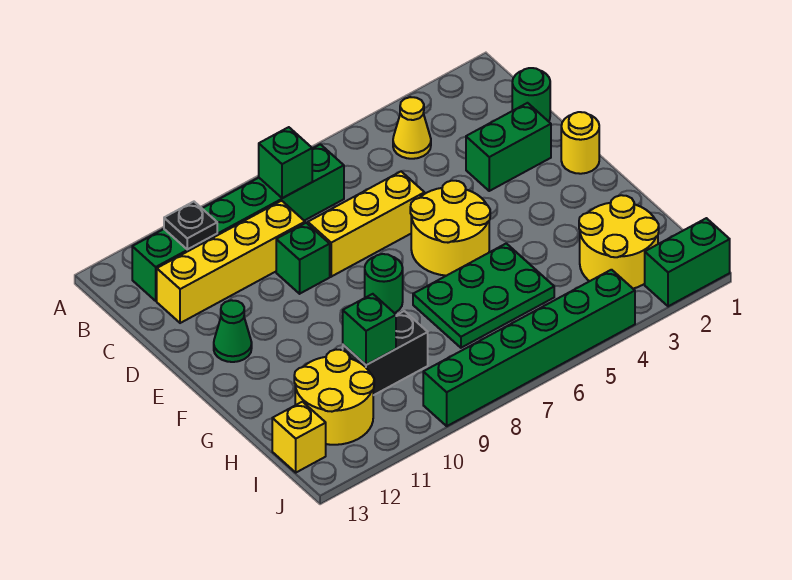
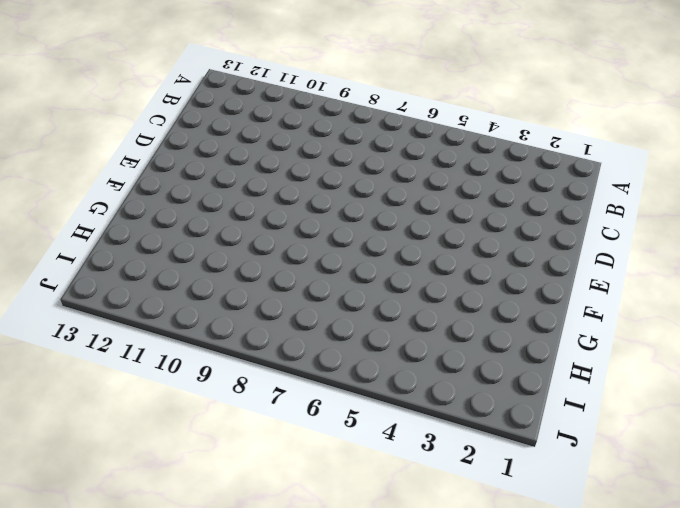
none -> yellow 1x1 cone [393,97,431,159]
none -> green 1x6 brick [132,144,344,301]
none -> green 1x1 round brick [512,68,550,121]

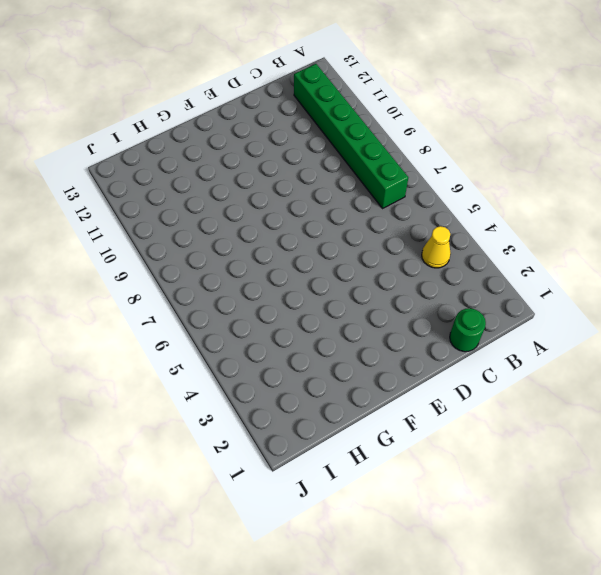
none -> yellow 1x4 brick [157,201,305,323]
none -> green 1x2 brick [466,103,551,191]
none -> yellow 1x3 brick [308,172,425,277]

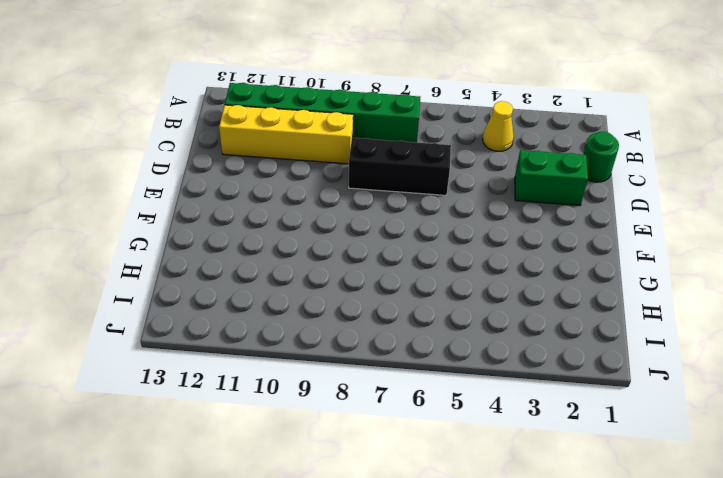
black 1x3 brick [349,138,451,195] -> yellow 1x3 brick [308,172,425,277]
none -> green 1x1 brick [276,223,330,294]
none -> yellow 1x1 round brick [561,112,599,174]
none -> yellow 2x2 round brick [410,181,490,276]

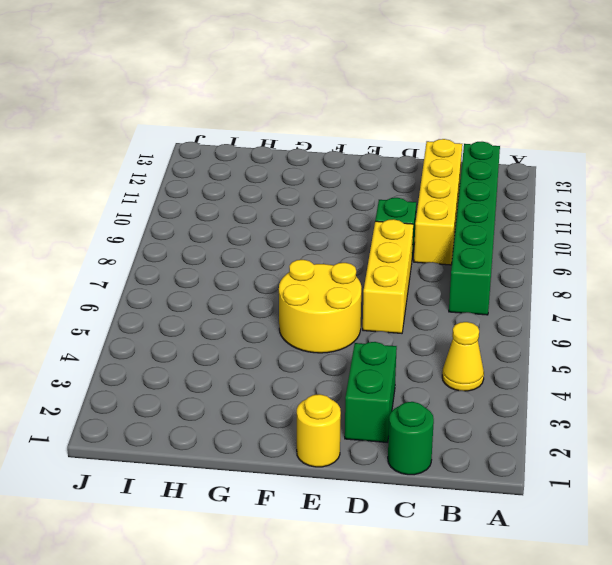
none -> green 1x1 cone [214,300,252,362]
none -> green 1x1 round brick [365,254,403,313]
none -> green 2x3 plate [413,243,554,348]

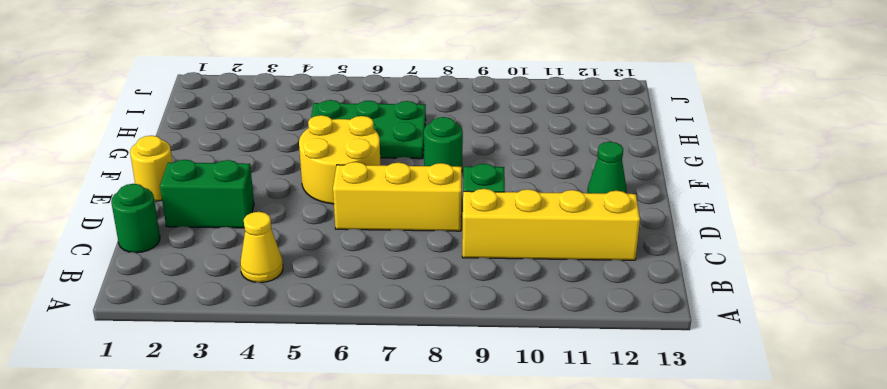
none -> green 1x6 brick [132,144,344,301]
none -> yellow 2x2 round brick [579,195,659,289]
none -> black 1x2 brick [343,311,428,395]

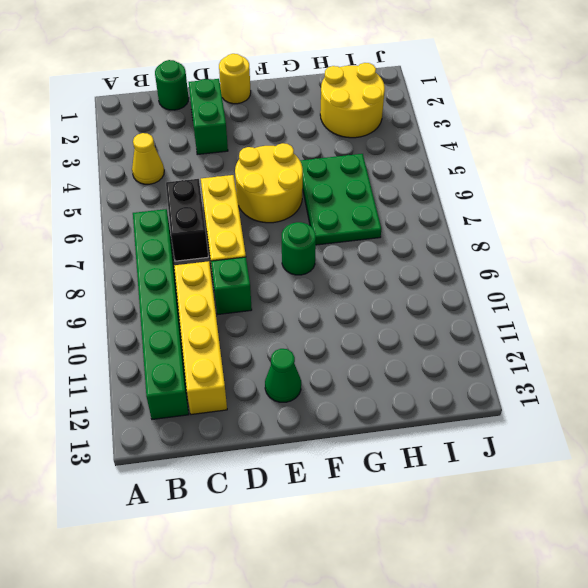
black 1x2 brick [166,179,208,261] -> black 1x2 brick moved to [343,311,428,395]
none -> yellow 2x2 round brick [294,350,374,445]
none -> yellow 1x1 brick [272,402,326,472]
none -> green 1x2 brick [645,218,730,306]

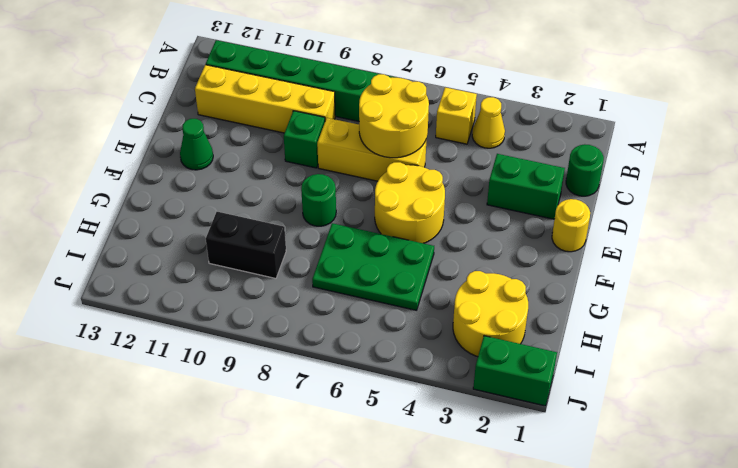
yellow 1x1 brick [436,87,477,144] -> yellow 1x1 brick moved to [272,402,326,472]
yellow 2x2 round brick [359,74,429,158] -> yellow 2x2 round brick moved to [294,350,374,445]
none -> green 1x6 brick [423,270,635,426]
none -> green 1x1 brick [259,127,312,198]
none -> black 1x1 plate [164,202,217,250]

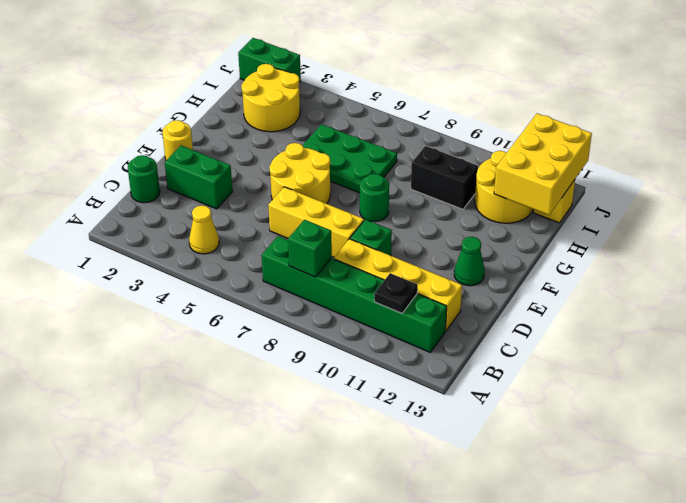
yellow 2x3 brick [494,113,592,215] -> none
none -> green 1x6 brick [423,270,635,426]
none -> green 1x1 brick [343,294,396,365]

